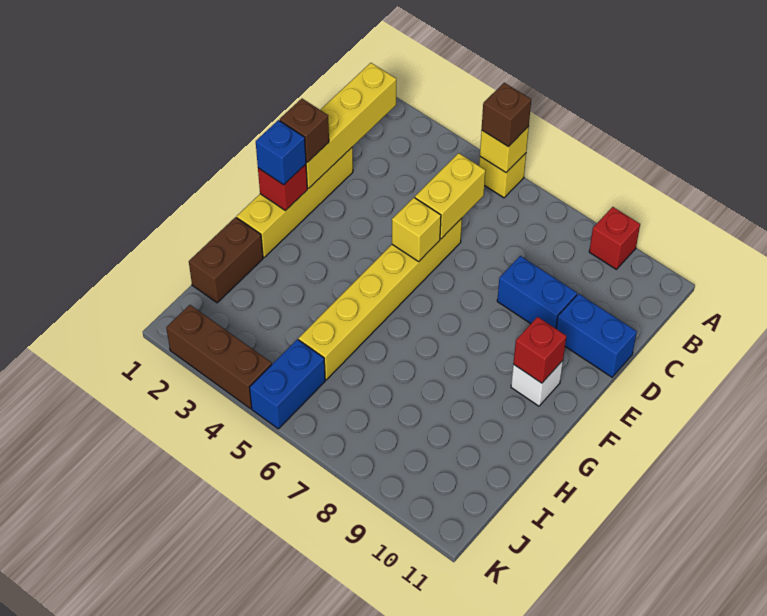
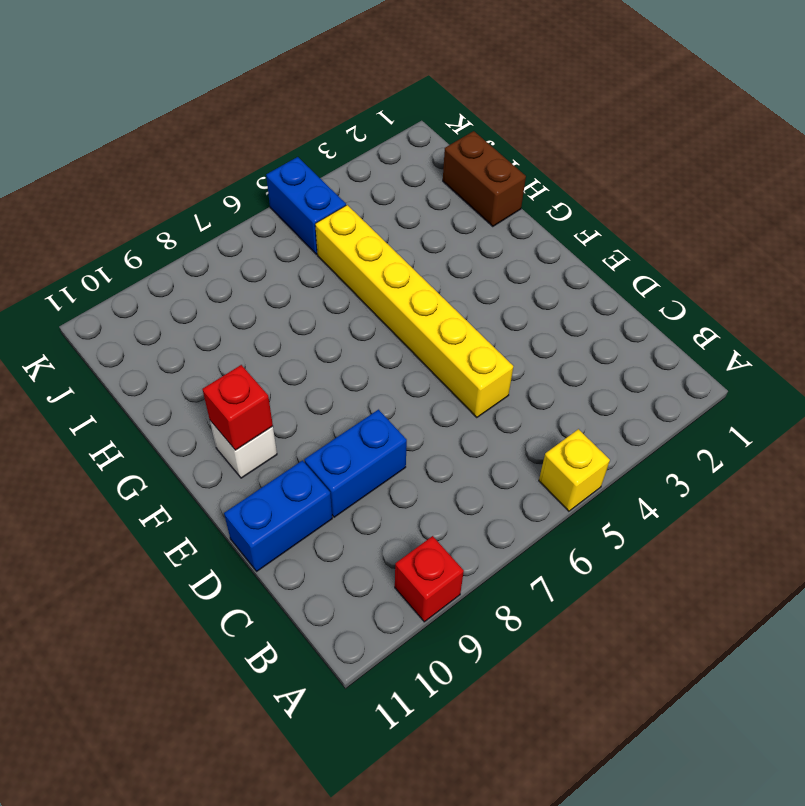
none -> yellow 1x4 brick [237,148,353,257]
none -> brown 1x3 brick [166,305,272,409]
none -> yellow 1x1 brick [480,127,529,172]

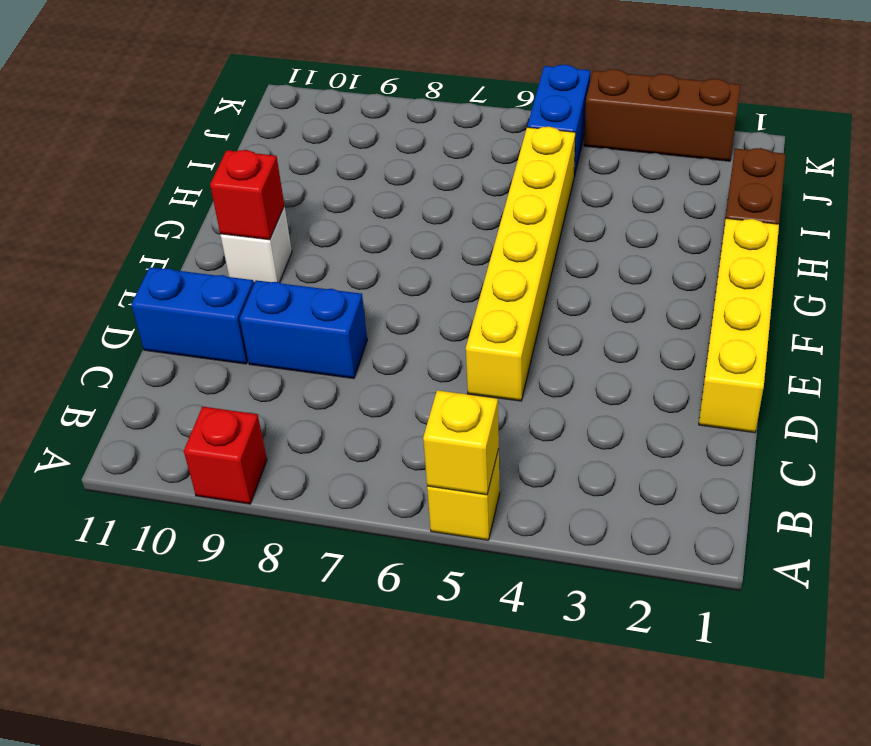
none -> yellow 1x4 brick [306,63,396,189]
none -> yellow 1x2 brick [415,153,486,239]
none -> yellow 1x1 brick [392,198,441,262]

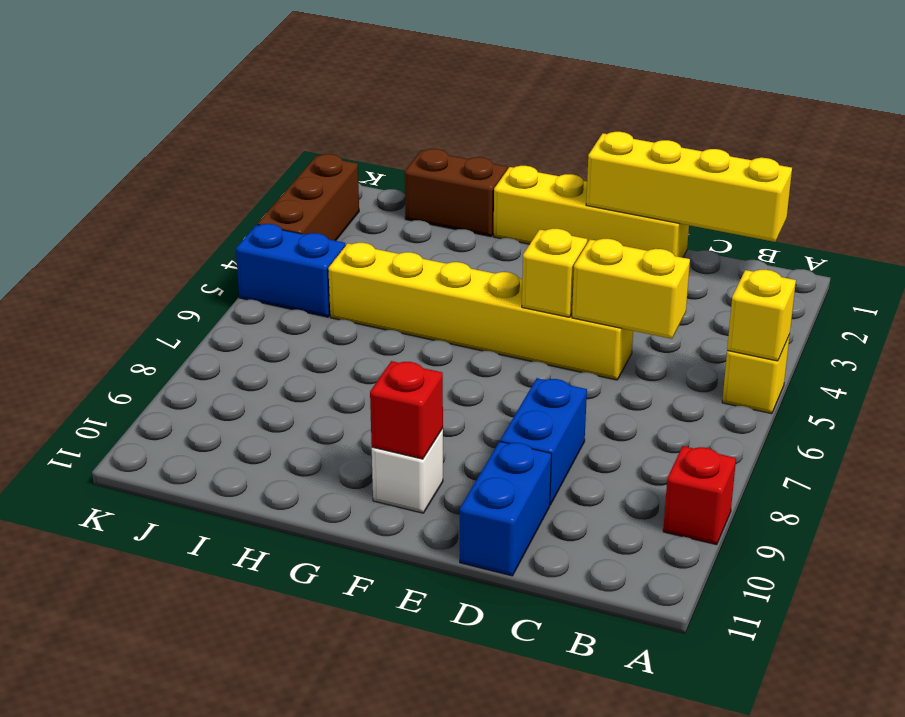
none -> red 1x1 brick [258,164,307,211]
none -> brown 1x1 brick [482,83,531,147]
none -> brown 1x1 brick [280,99,329,162]

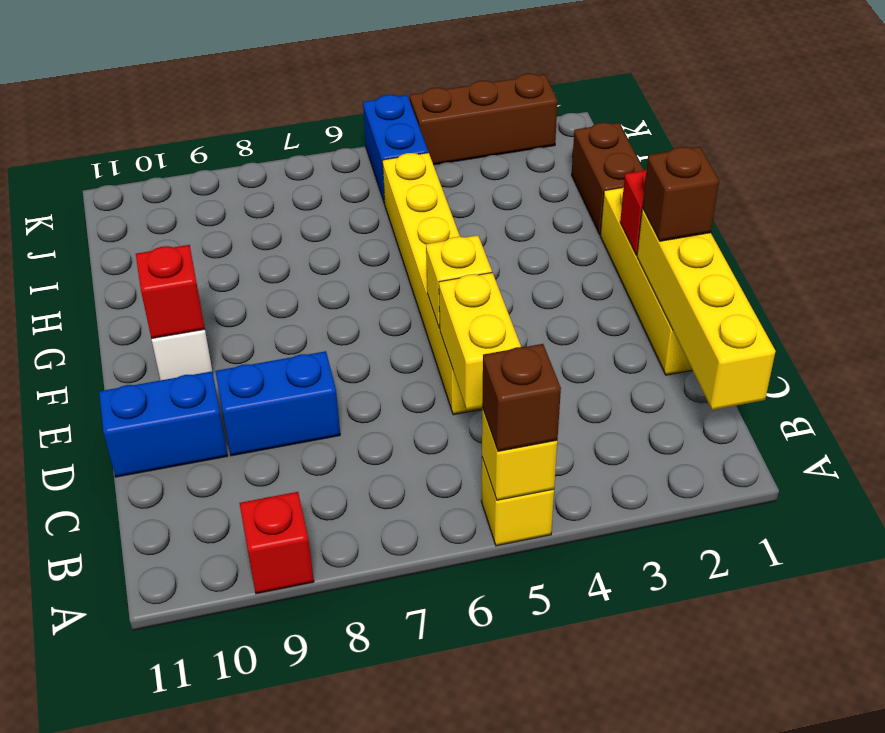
none -> blue 1x1 brick [256,120,306,185]

